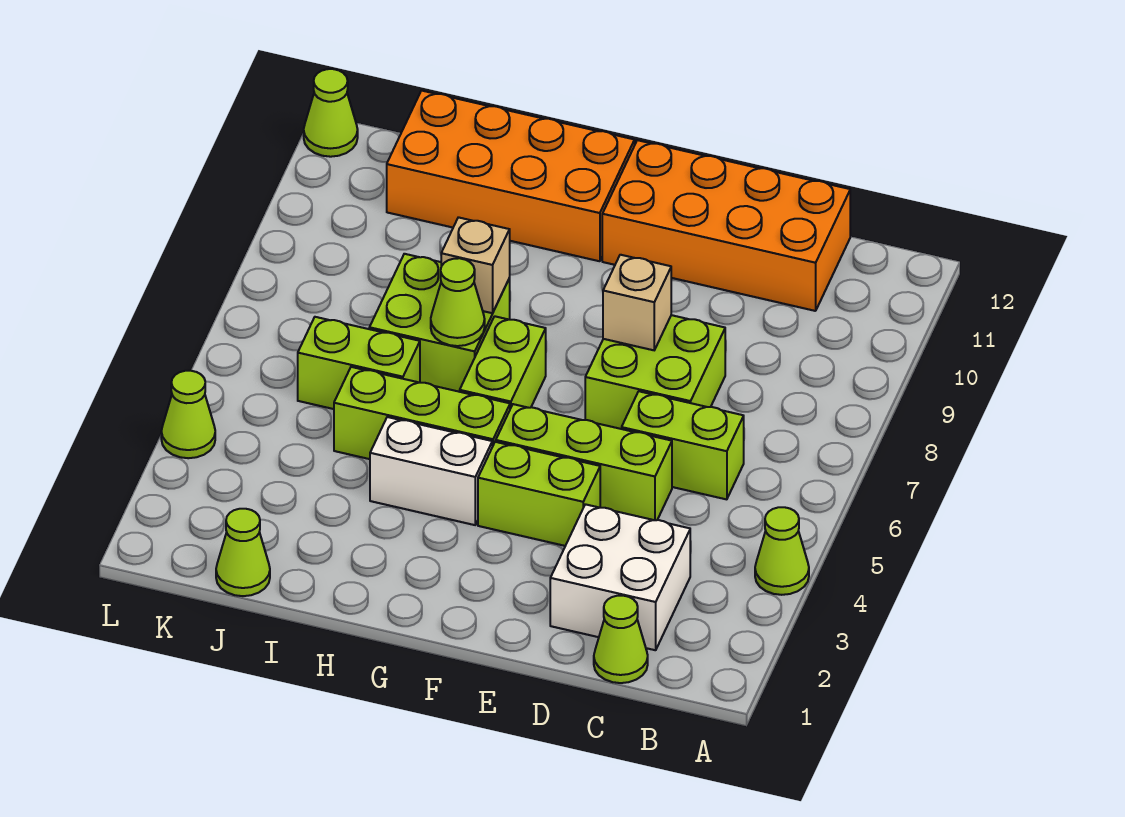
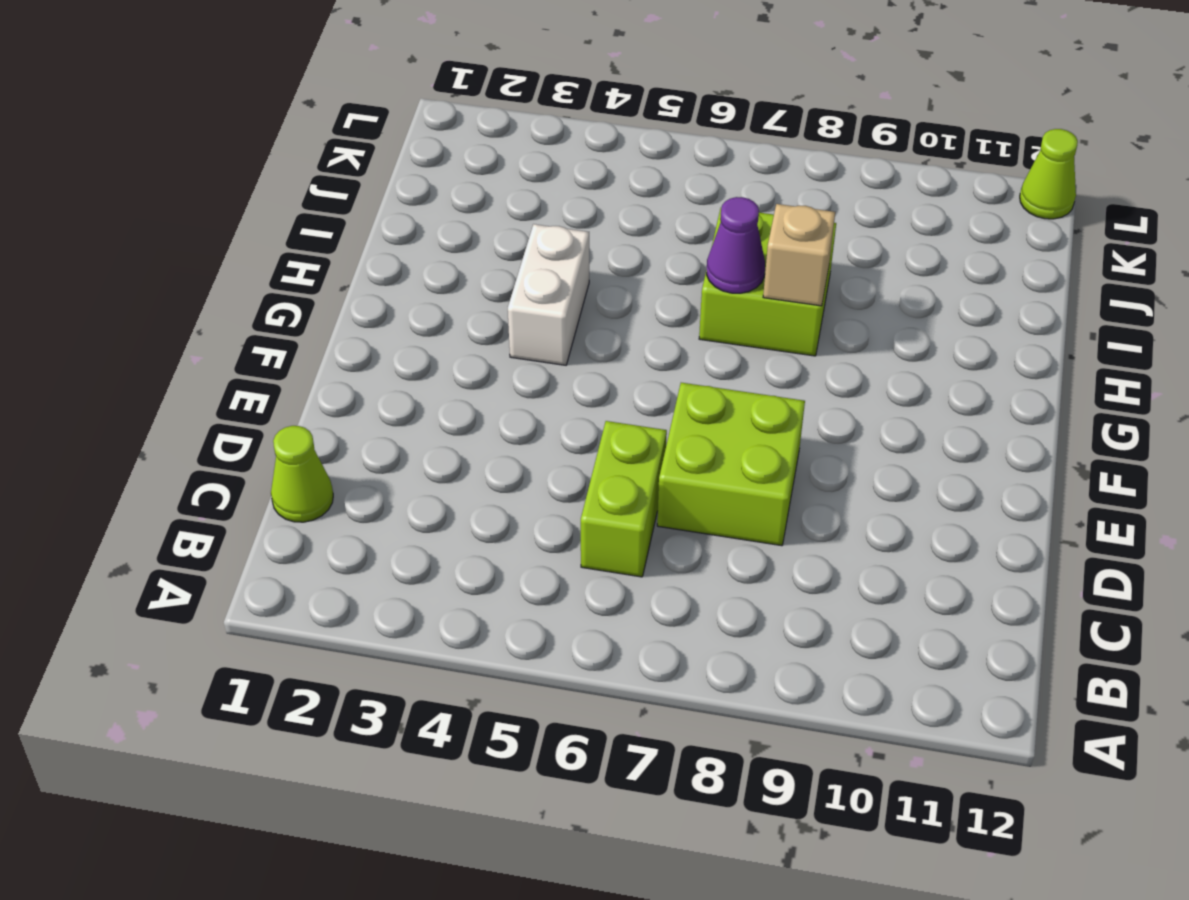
purple 1x1 cone [707,197,765,293] -> lime 1x1 cone [431,258,485,346]
none -> lime 1x1 cone [755,507,809,595]
none -> white 2x2 brick [550,504,690,650]
none -> orange 2x4 brick [602,140,850,311]

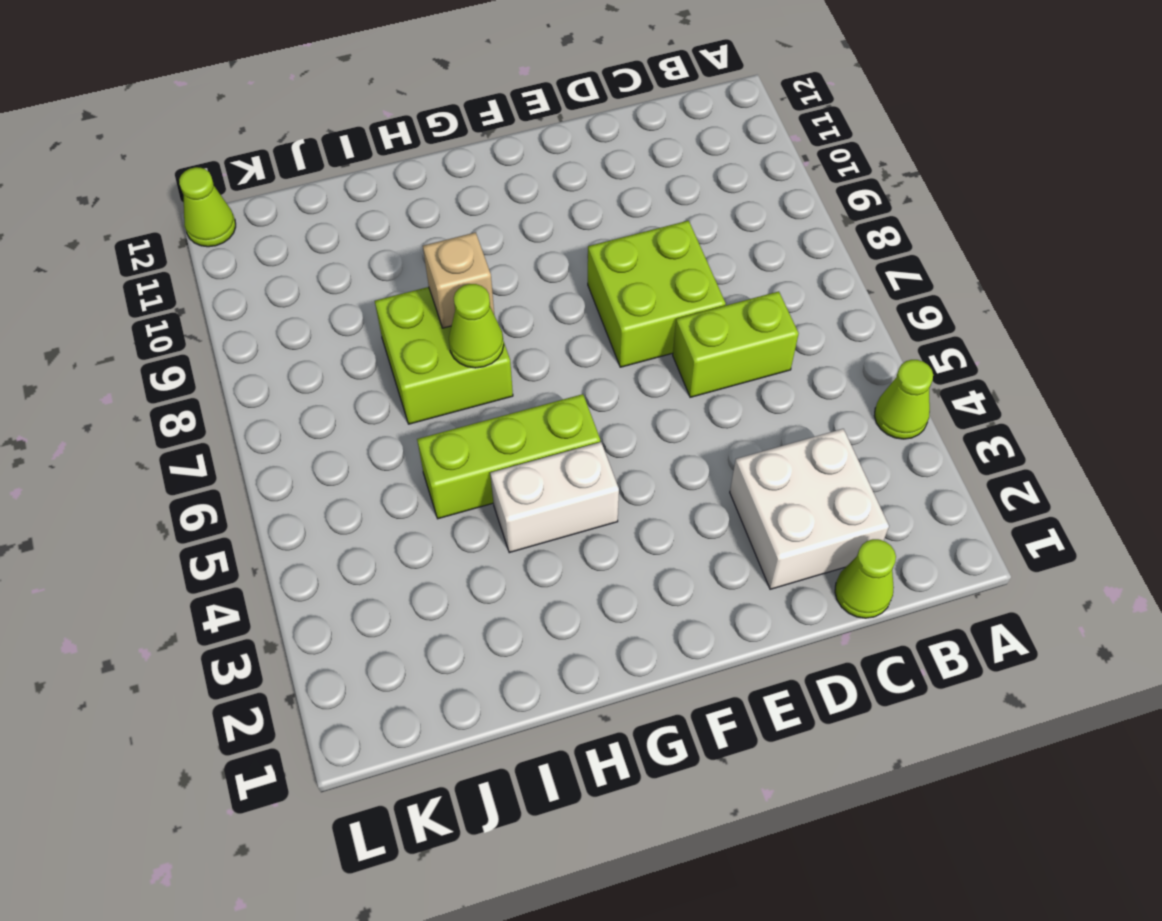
none -> orange 2x4 brick [602,140,850,311]
none -> lime 1x3 brick [496,404,672,520]
none -> lime 1x2 brick [478,442,600,546]

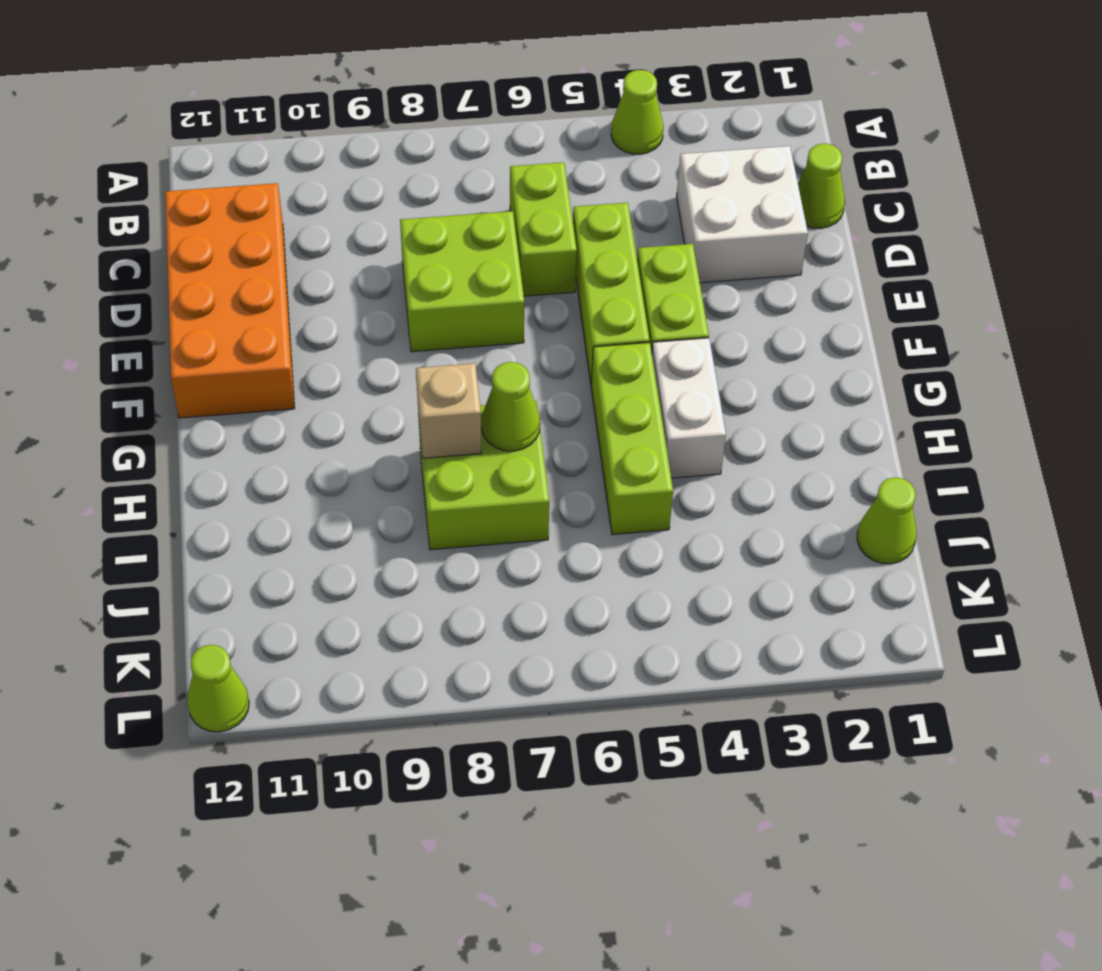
none -> lime 1x2 brick [460,316,546,409]
none -> orange 2x4 brick [387,91,635,261]
none -> lime 1x2 brick [298,317,420,409]

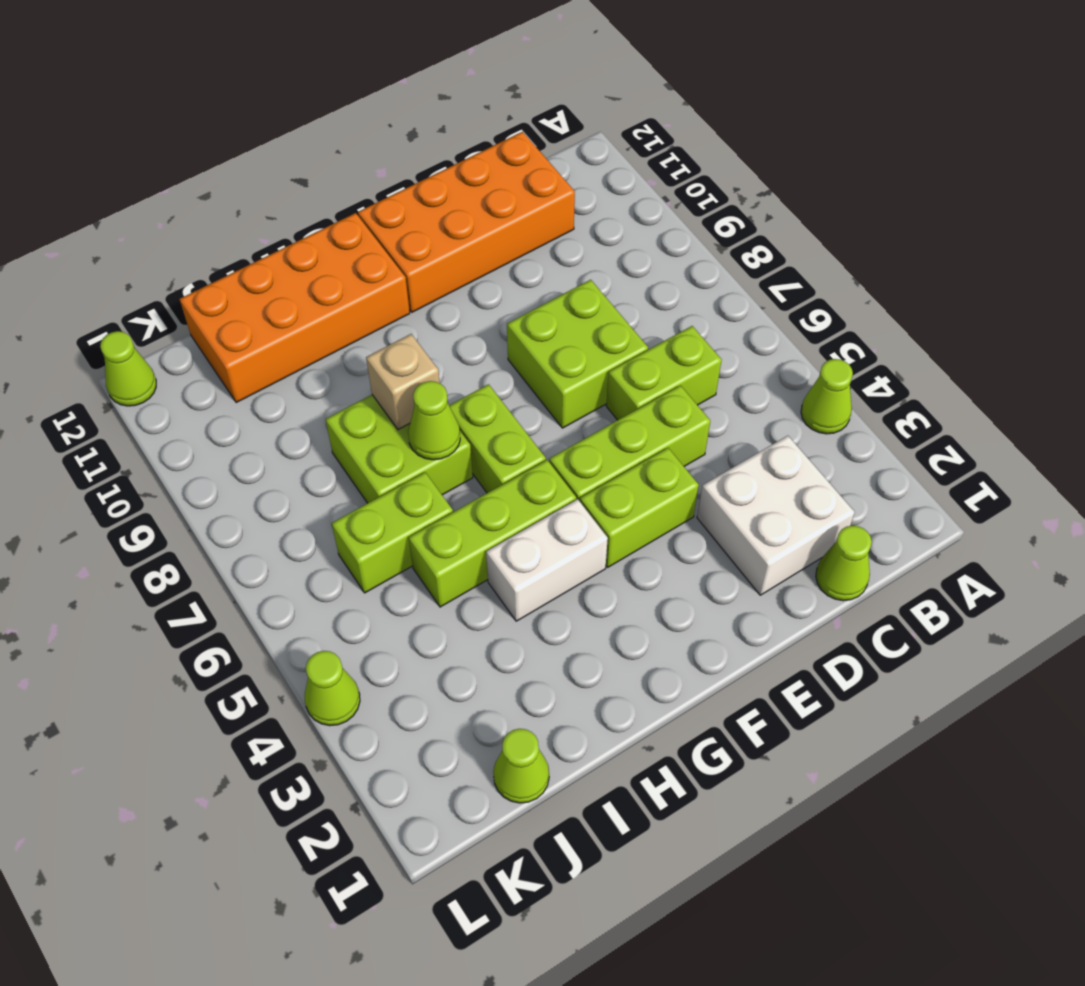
none -> tan 1x1 brick [603,255,671,350]

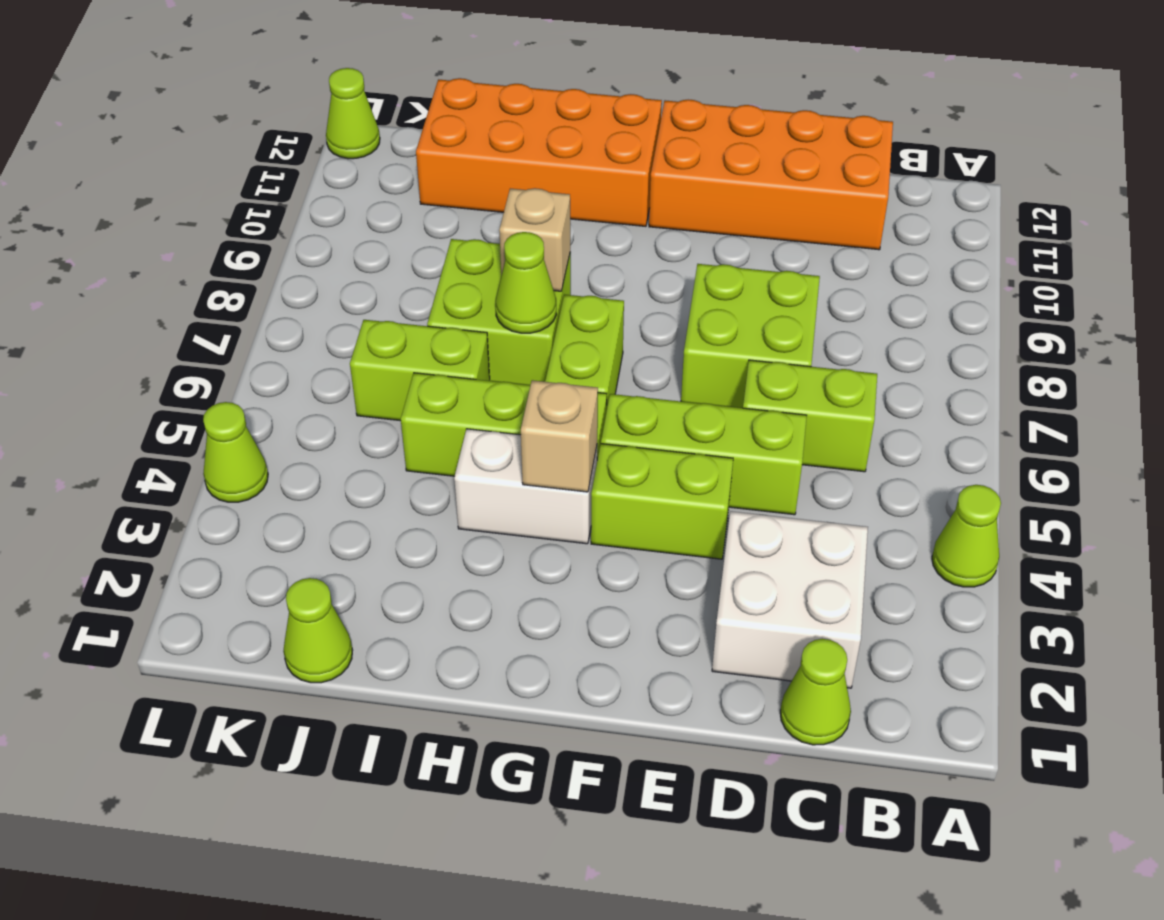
tan 1x1 brick [521,380,598,492] -> tan 1x1 brick moved to [603,255,671,350]

